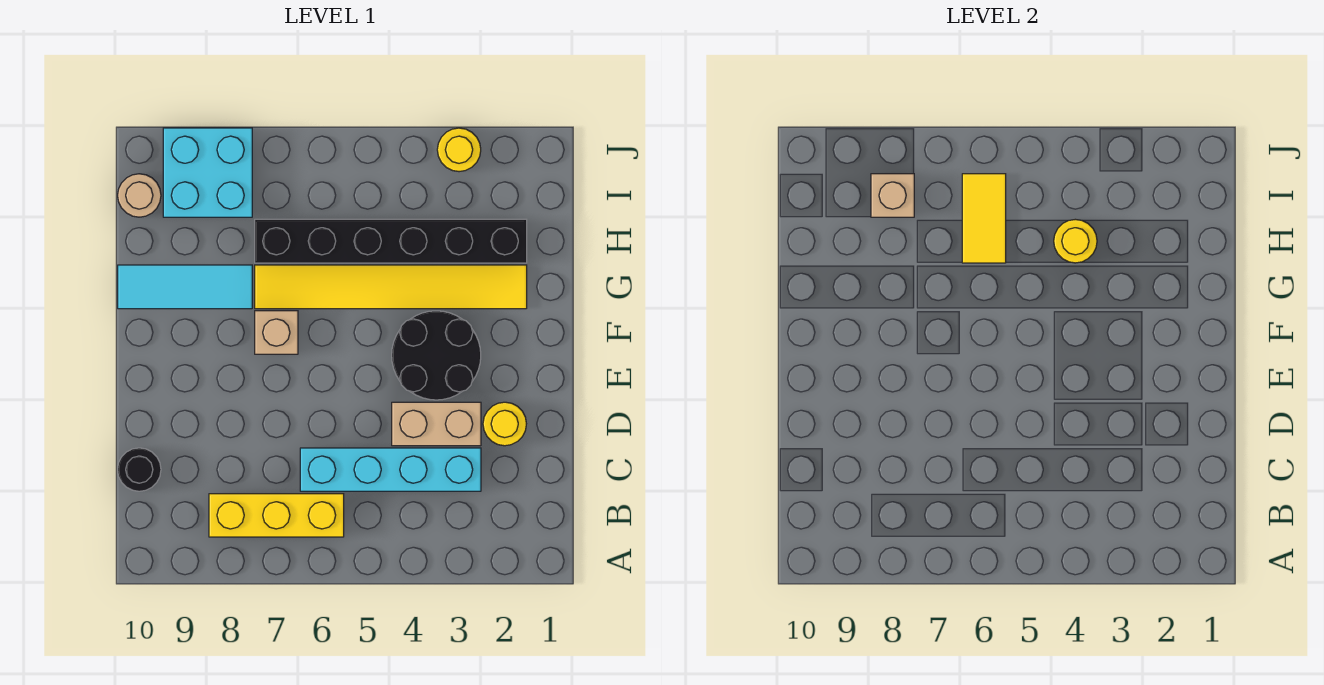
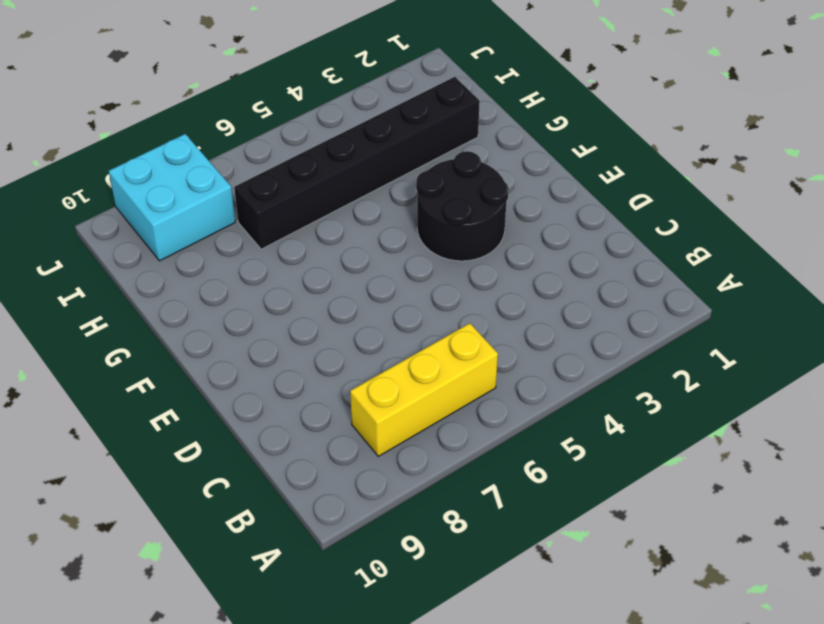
none -> cyan 1x4 brick [300,448,481,491]
none -> black 1x1 round brick [118,448,161,491]
none -> yellow 1x1 round brick [483,402,526,446]

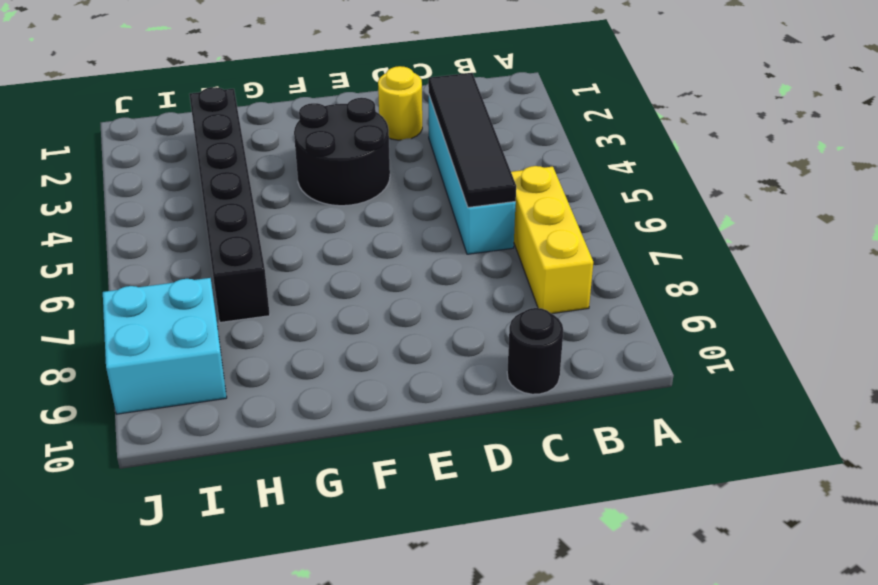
black 1x4 tile [428,73,516,207] -> none
none -> tan 1x2 brick [392,402,481,446]
none -> tan 1x1 brick [255,311,298,354]
none -> yellow 1x6 tile [255,265,527,309]

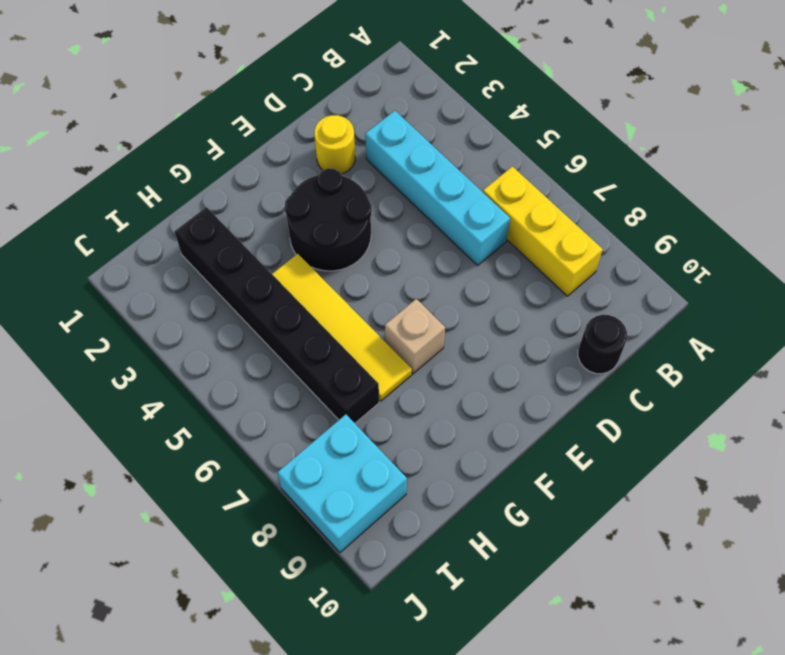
yellow 1x4 tile [272,254,412,401] -> yellow 1x6 tile [255,265,527,309]
none -> tan 1x2 brick [392,402,481,446]
none -> cyan 1x3 tile [118,265,252,309]
none -> tan 1x1 round brick [118,174,161,217]

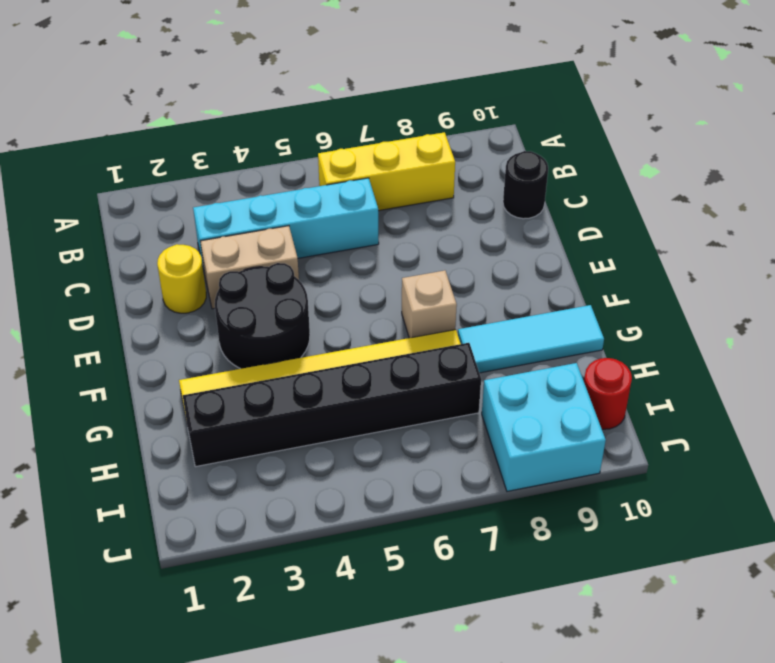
red 1x1 round brick [584,358,632,429] -> tan 1x1 round brick [118,174,161,217]
none -> yellow 1x1 round brick [437,128,481,172]
none -> yellow 1x1 round brick [1054,219,1097,263]
none -> yellow 1x2 tile [962,174,1006,263]

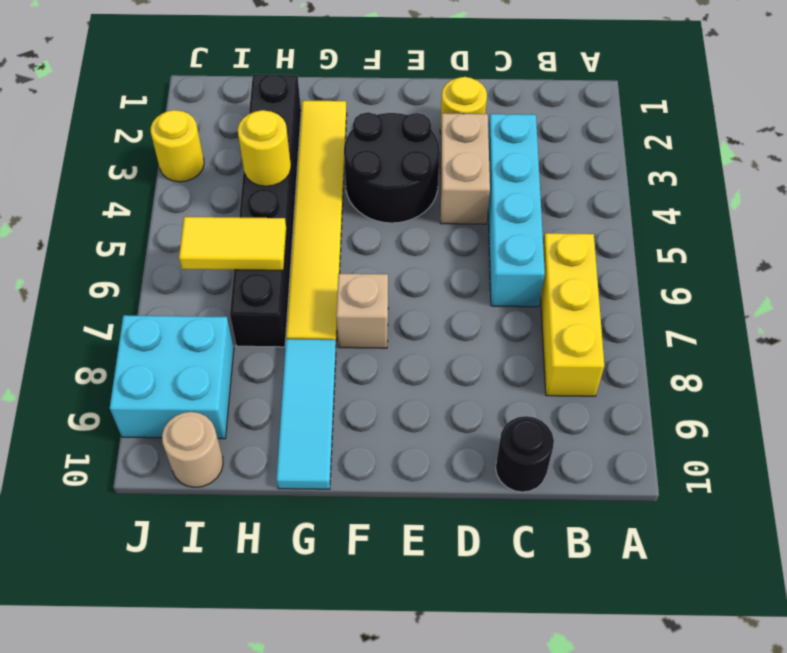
none -> tan 1x1 brick [871,174,914,217]

